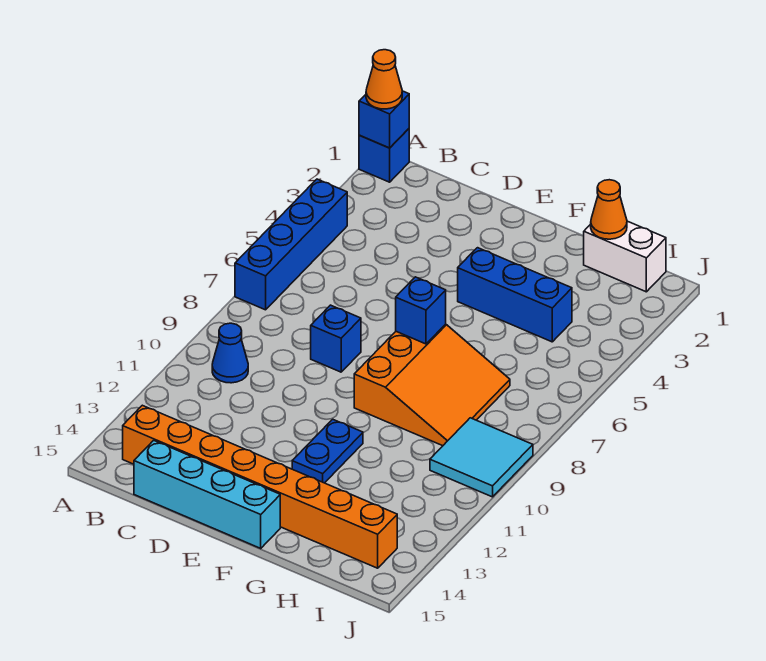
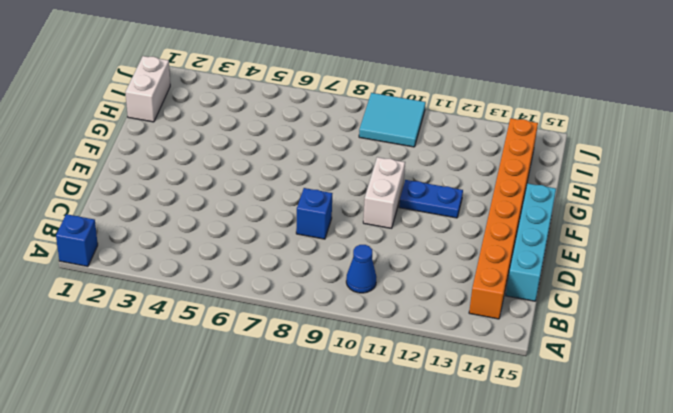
white 1x2 brick [363,157,405,228] -> none
none -> blue 1x4 brick [235,179,347,310]
none -> blue 1x3 brick [458,248,572,342]
none -> orange 3x3 slope [354,324,510,446]

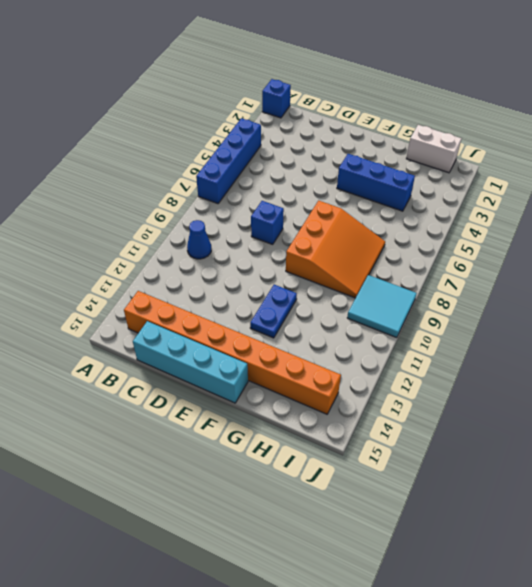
none -> blue 1x1 brick [359,91,409,148]
none -> blue 1x1 brick [396,277,446,344]
none -> orange 1x1 cone [591,180,627,239]

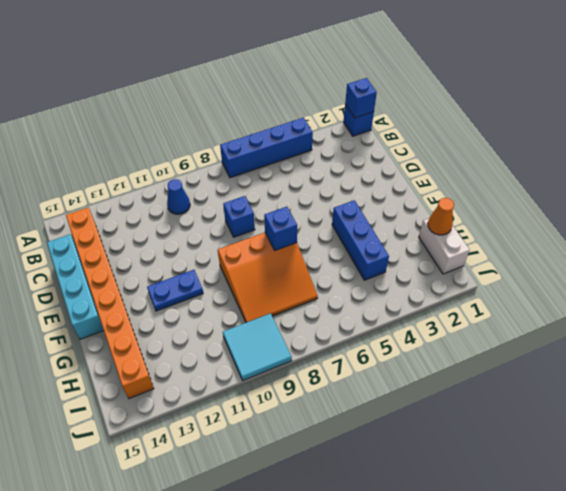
none -> orange 1x1 cone [366,50,402,109]

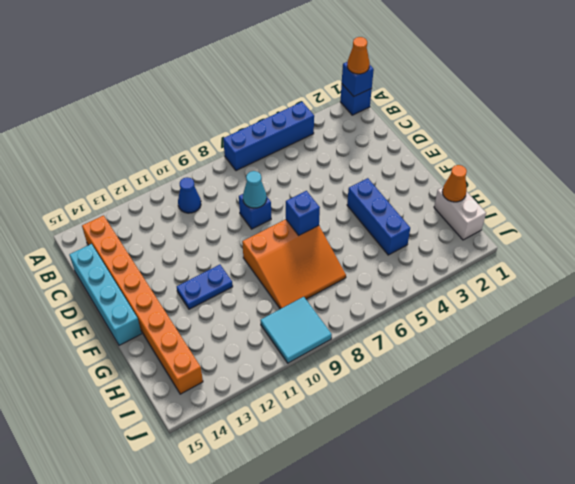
cyan 1x1 cone [243,171,267,208] -> none

